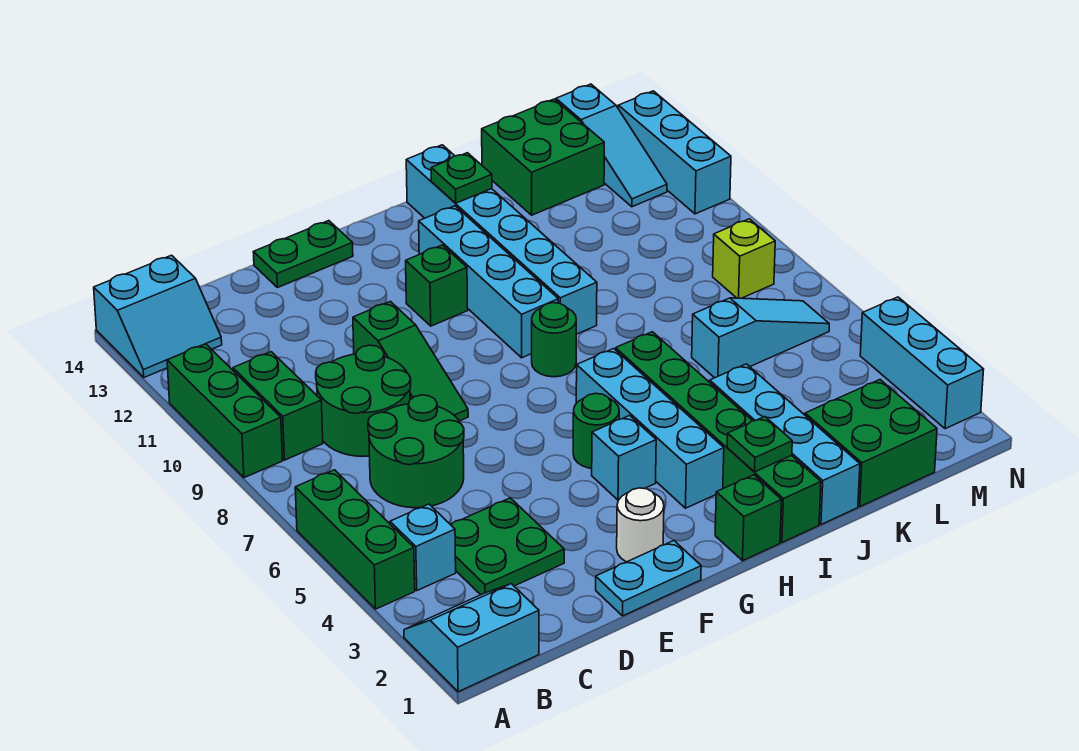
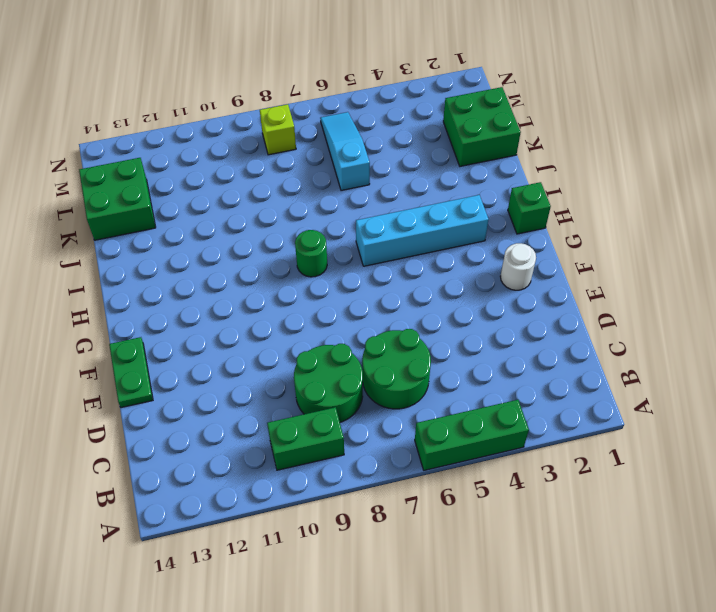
none -> cyan 2x2 slope [404,584,539,692]
none -> green 1x3 brick [167,344,283,478]
none -> cyan 2x2 slope [94,255,222,377]
none -> cyan 1x1 brick [390,504,456,590]

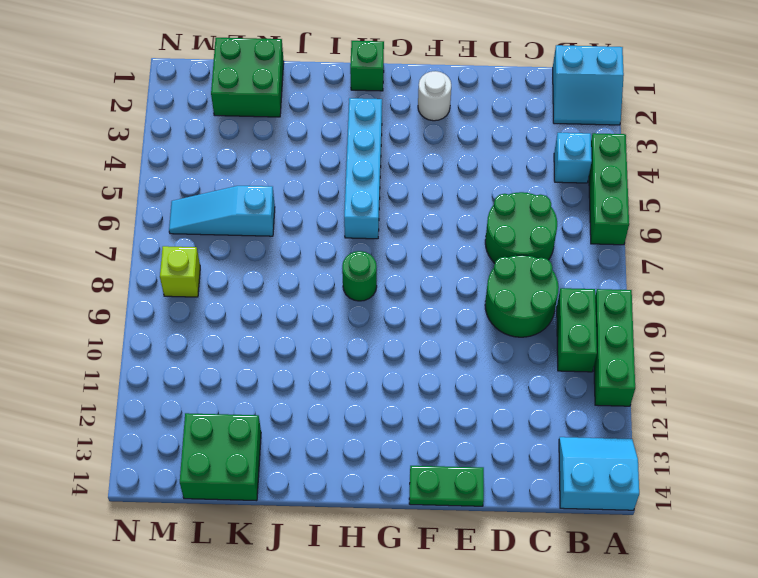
none -> green 2x2 plate [451,498,564,595]
none -> cyan 1x2 plate [596,541,701,616]
none -> green 1x3 slope [353,301,468,421]
none -> cyan 1x1 brick [592,416,656,500]

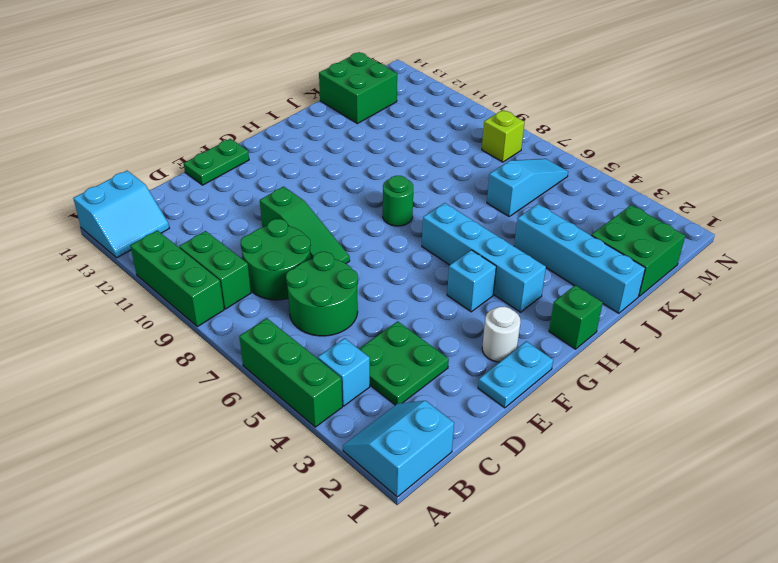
none -> green 1x1 round brick [573,393,619,468]
none -> green 1x1 brick [406,245,468,326]
none -> cyan 1x4 brick [419,206,558,358]
none -> green 1x6 brick [616,332,821,542]

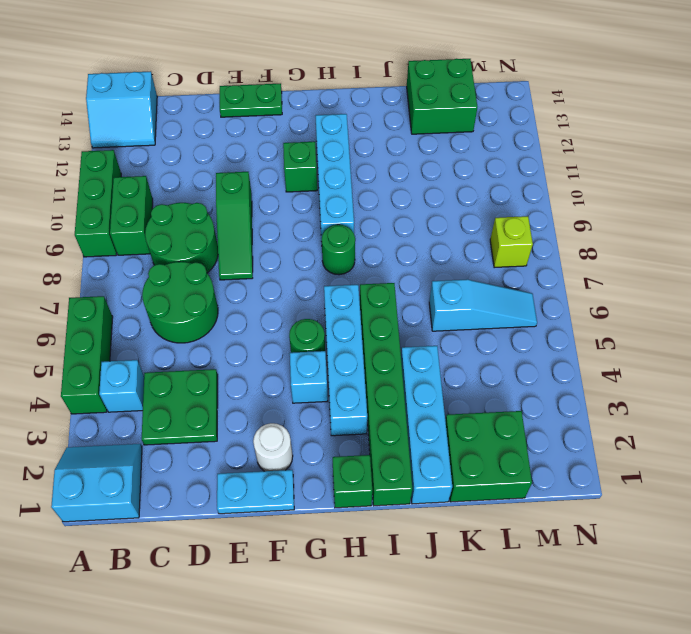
none -> cyan 1x6 brick [406,145,597,334]
none -> cyan 1x3 slope [556,84,667,207]
none -> cyan 1x3 brick [860,297,984,429]
none -> cyan 1x3 brick [618,91,731,214]

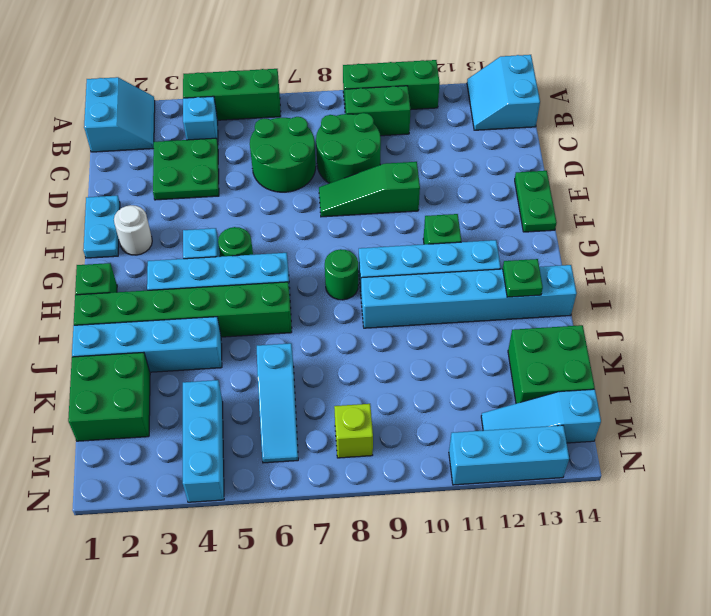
cyan 1x3 brick [183,380,224,502] -> cyan 1x3 brick turned to [860,297,984,429]
none -> green 1x1 plate [727,417,792,472]

